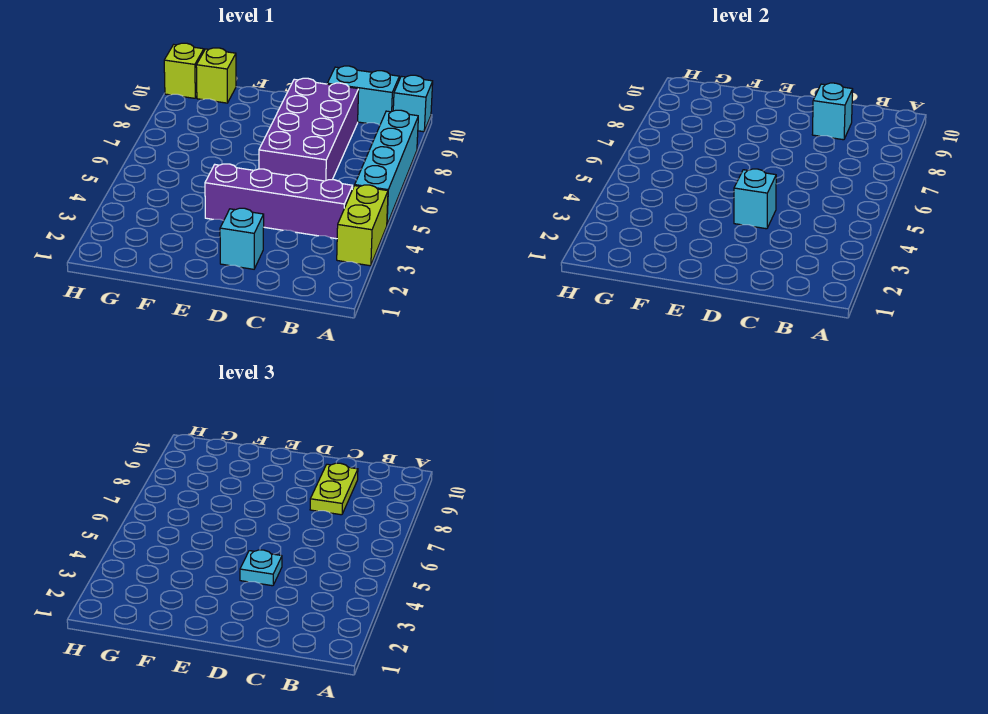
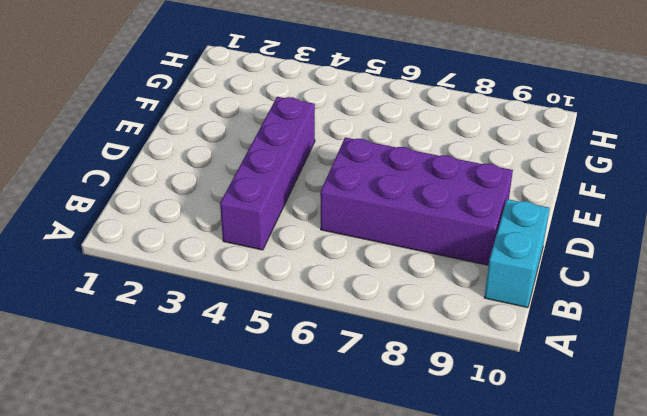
none -> lime 1x2 brick [337,185,388,266]
none -> cyan 1x4 brick [355,110,418,224]
none -> cyan 1x1 brick [393,75,433,132]

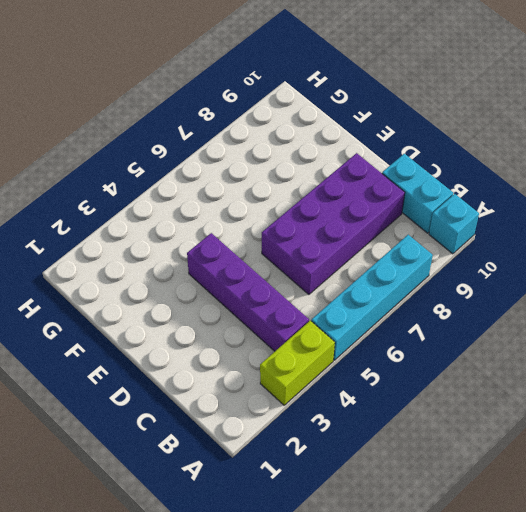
none -> cyan 1x1 brick [220,208,264,269]
none -> lime 1x1 brick [196,48,236,103]
none -> lime 1x1 brick [164,43,204,98]

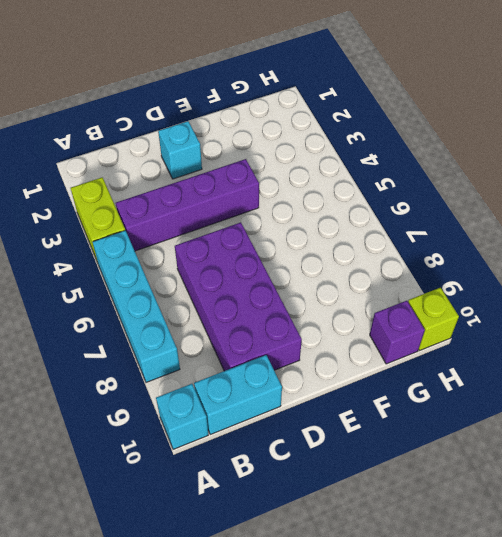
purple 1x1 brick [370,301,425,364] -> lime 1x1 brick [196,48,236,103]
none -> cyan 1x1 brick [812,83,853,140]
none -> cyan 1x1 brick [734,169,776,229]
none -> lime 1x2 plate [310,463,358,515]

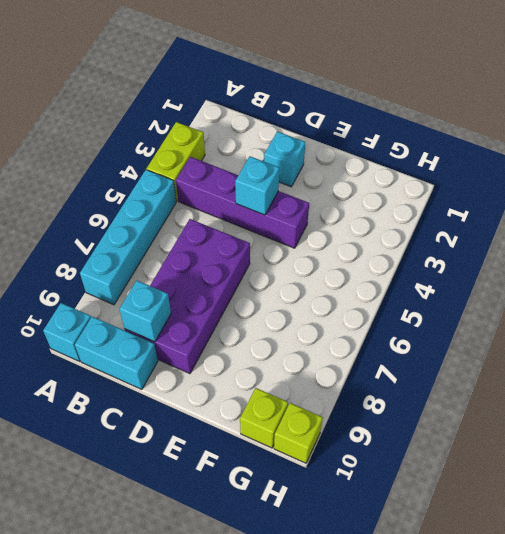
none -> lime 1x2 plate [310,463,358,515]
none -> cyan 1x1 plate [240,550,282,586]

